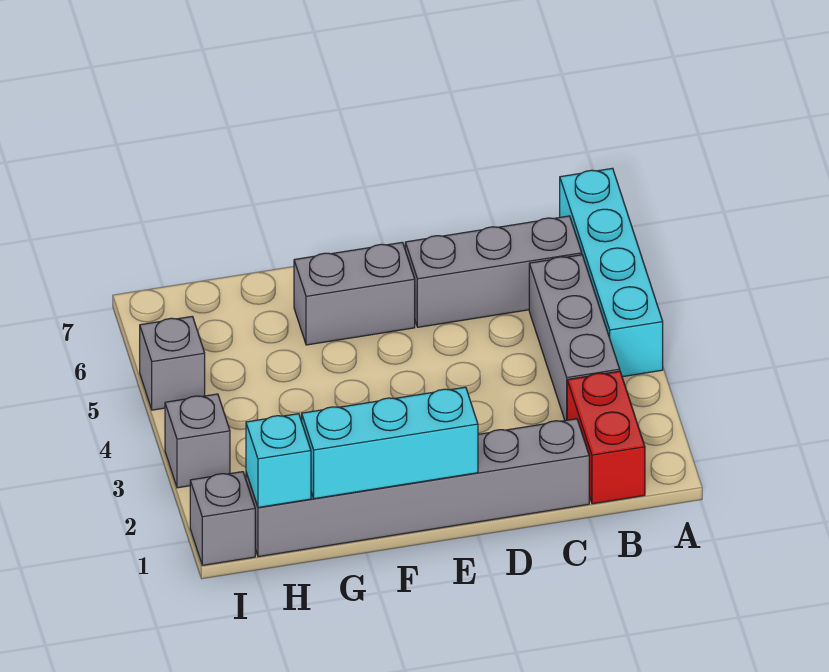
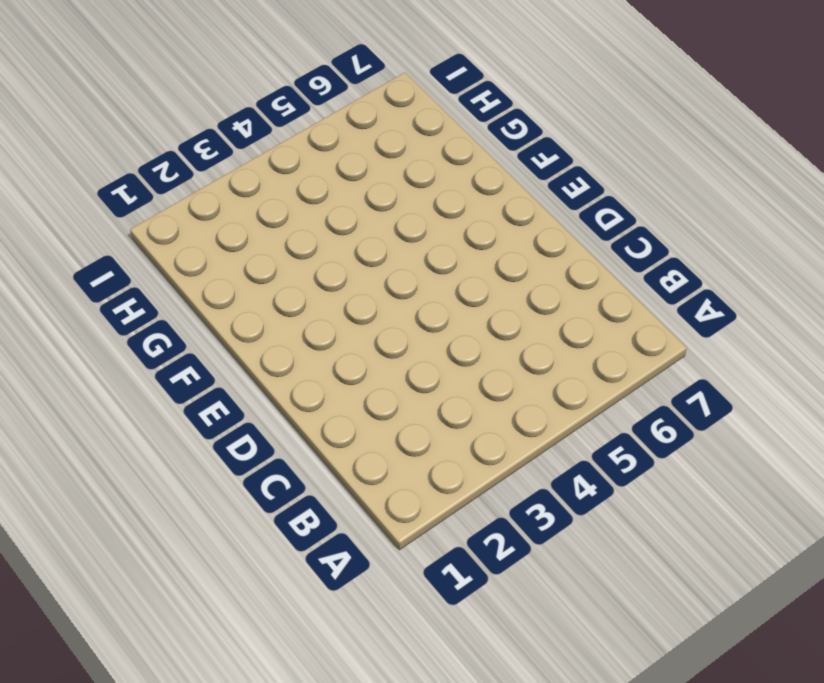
none -> cyan 1x4 brick [560,168,663,377]
none -> red 1x2 brick [567,371,645,504]

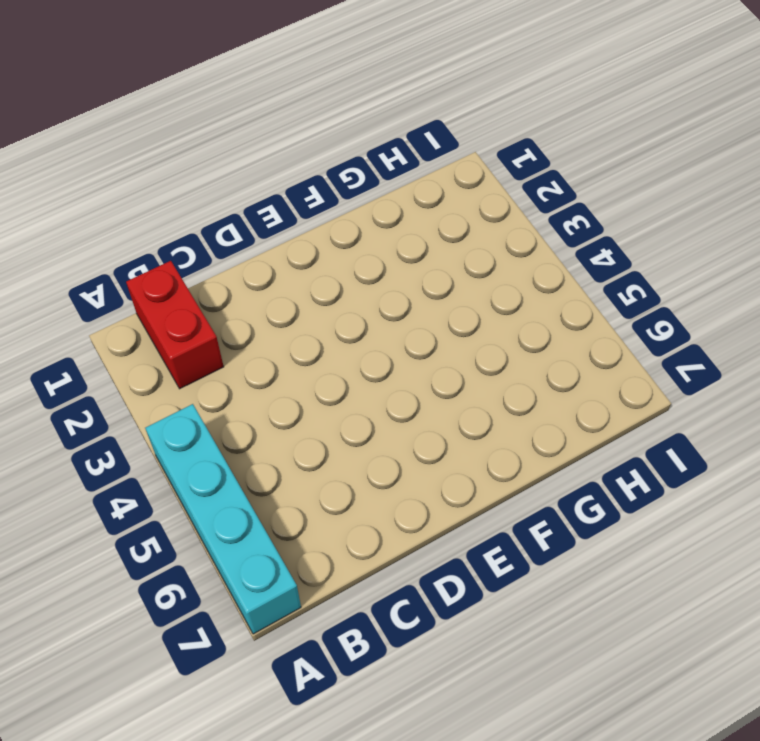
none -> grey 1x3 brick [529,255,620,421]
none -> grey 1x3 brick [405,216,582,327]

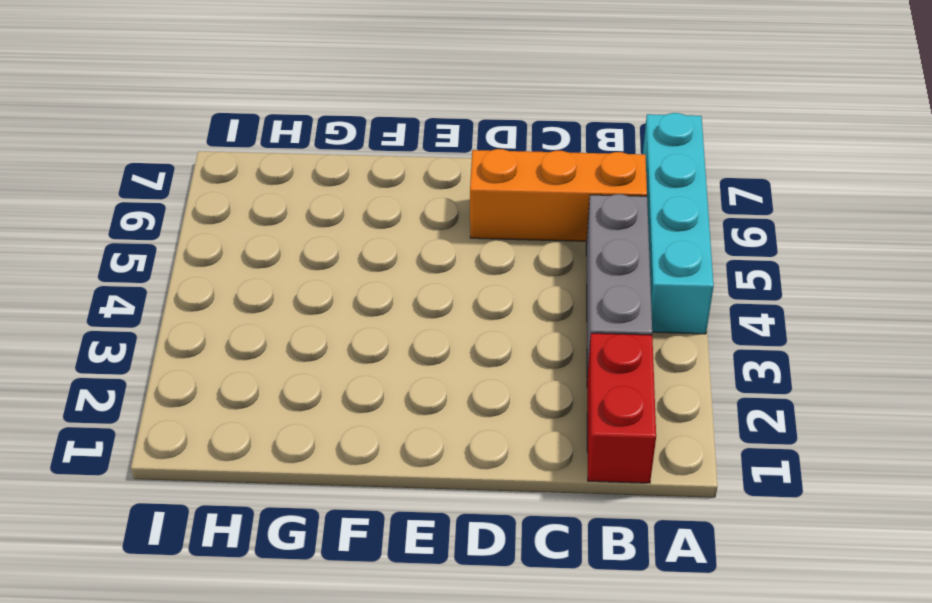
orange 1x3 brick [470,149,647,241] -> grey 1x3 brick [405,216,582,327]
none -> grey 1x6 brick [246,419,589,557]
none -> grey 1x2 brick [294,242,415,345]

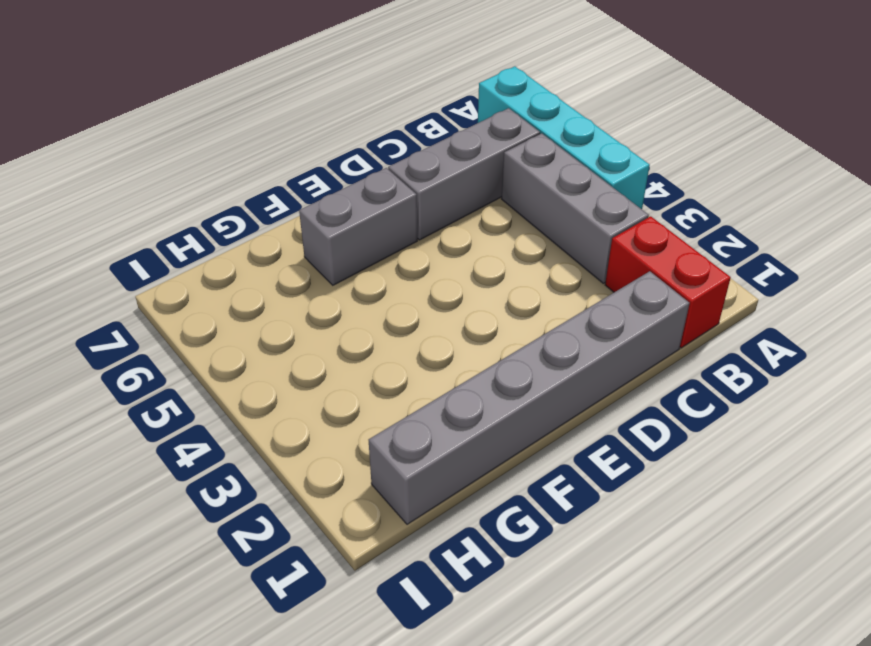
none -> grey 1x1 brick [190,472,255,565]
none -> grey 1x1 brick [165,394,230,488]

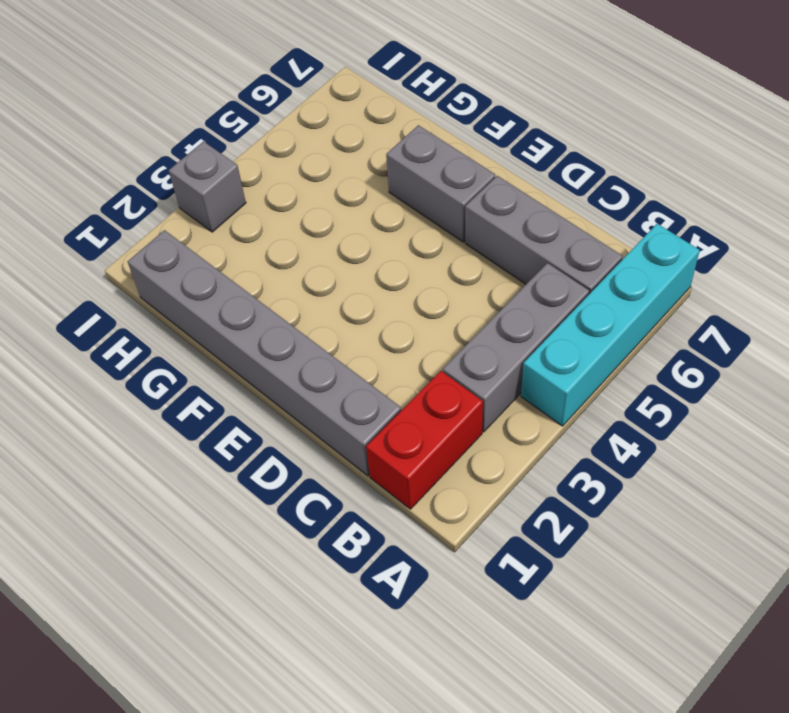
none -> grey 1x1 brick [190,472,255,565]
none -> grey 1x1 brick [140,316,205,410]

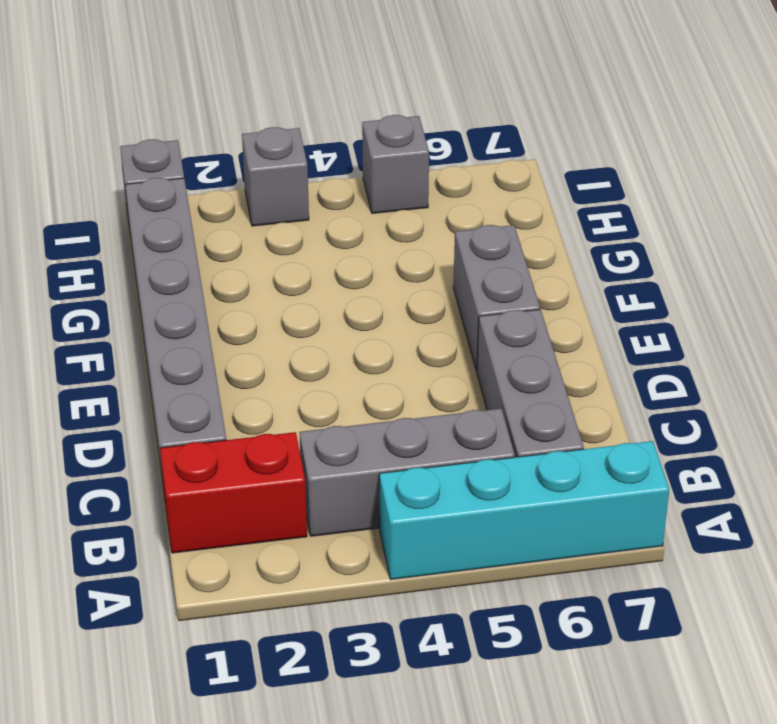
none -> cyan 1x3 brick [302,387,478,499]
none -> cyan 1x1 brick [246,414,311,507]

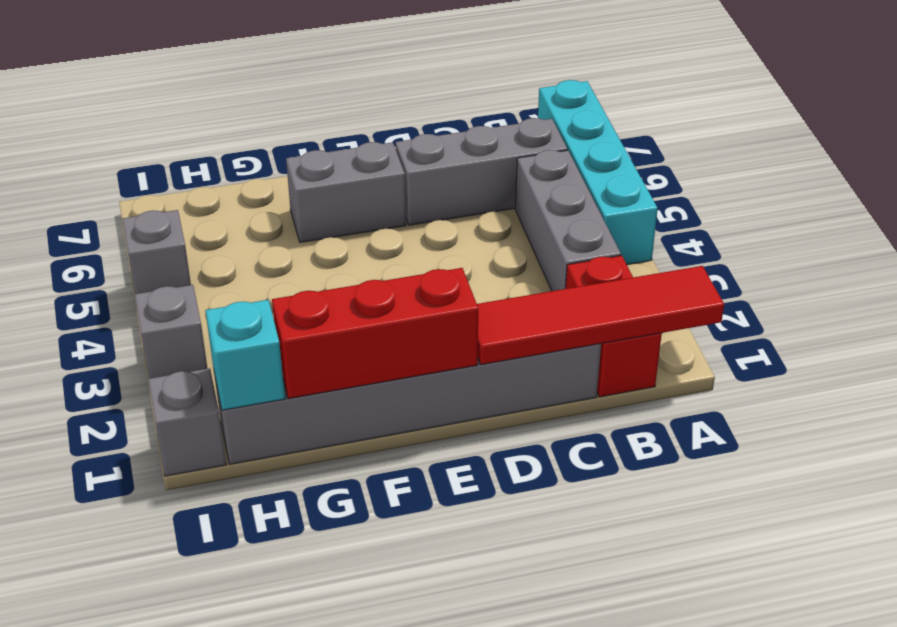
red 1x4 tile [477,266,724,365] -> none
red 1x3 brick [272,268,478,399] -> cyan 1x3 brick [302,387,478,499]

